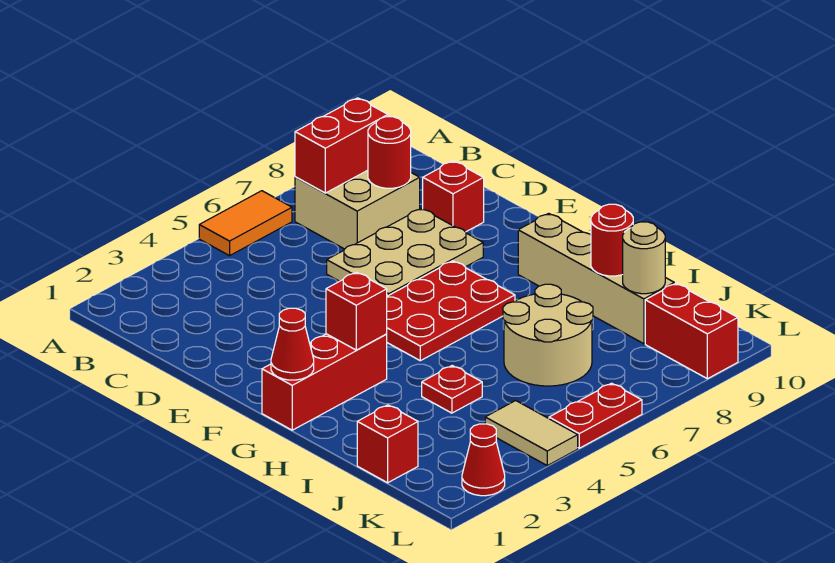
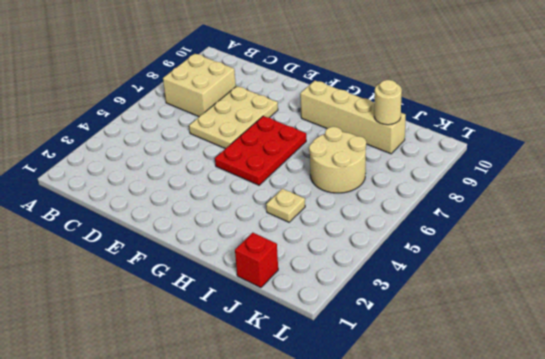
tan 1x1 plate [266,189,305,222] -> red 1x1 plate [422,366,482,413]
none -> orange 1x2 tile [199,191,292,256]
none -> red 1x1 brick [423,161,484,232]
none -> red 1x3 brick [262,334,387,430]

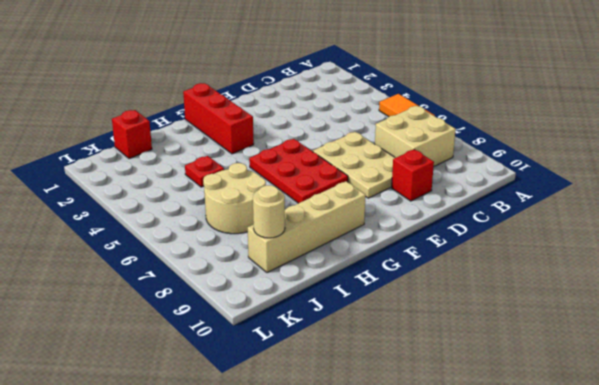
none -> tan 1x2 tile [485,401,578,466]
none -> red 1x2 brick [645,283,738,379]
none -> red 1x1 cone [462,424,505,496]

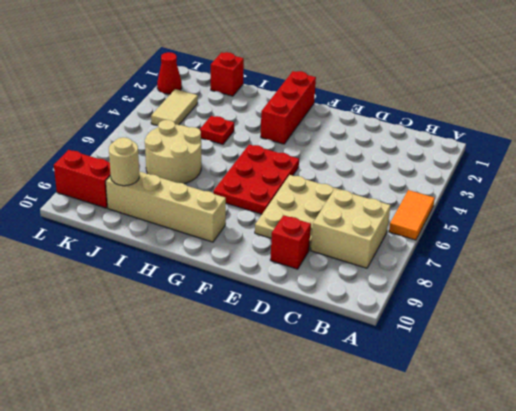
tan 1x2 tile [151,89,198,126] -> tan 1x2 tile turned to [485,401,578,466]
none -> red 1x2 plate [549,383,642,448]
none -> red 1x2 brick [295,98,388,193]
none -> red 1x1 round brick [368,117,411,188]

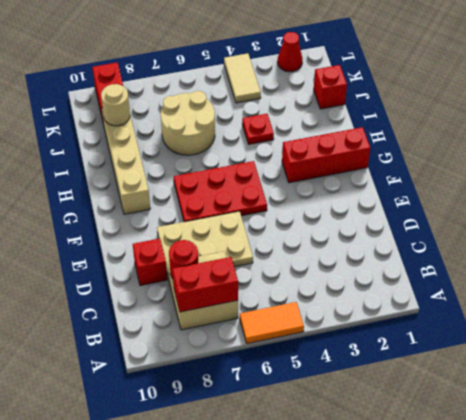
none -> red 1x2 plate [549,383,642,448]
none -> red 1x1 cone [271,308,314,380]
none -> red 1x1 brick [326,272,387,350]

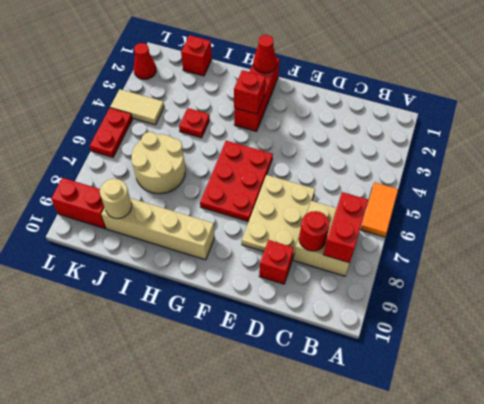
none -> red 1x1 round brick [591,204,633,276]

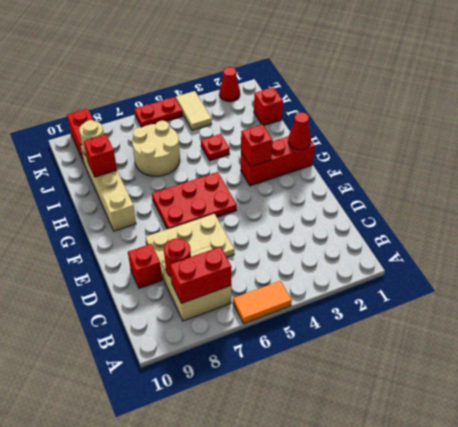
red 1x1 brick [84,135,117,177] -> red 1x1 round brick [591,204,633,276]

